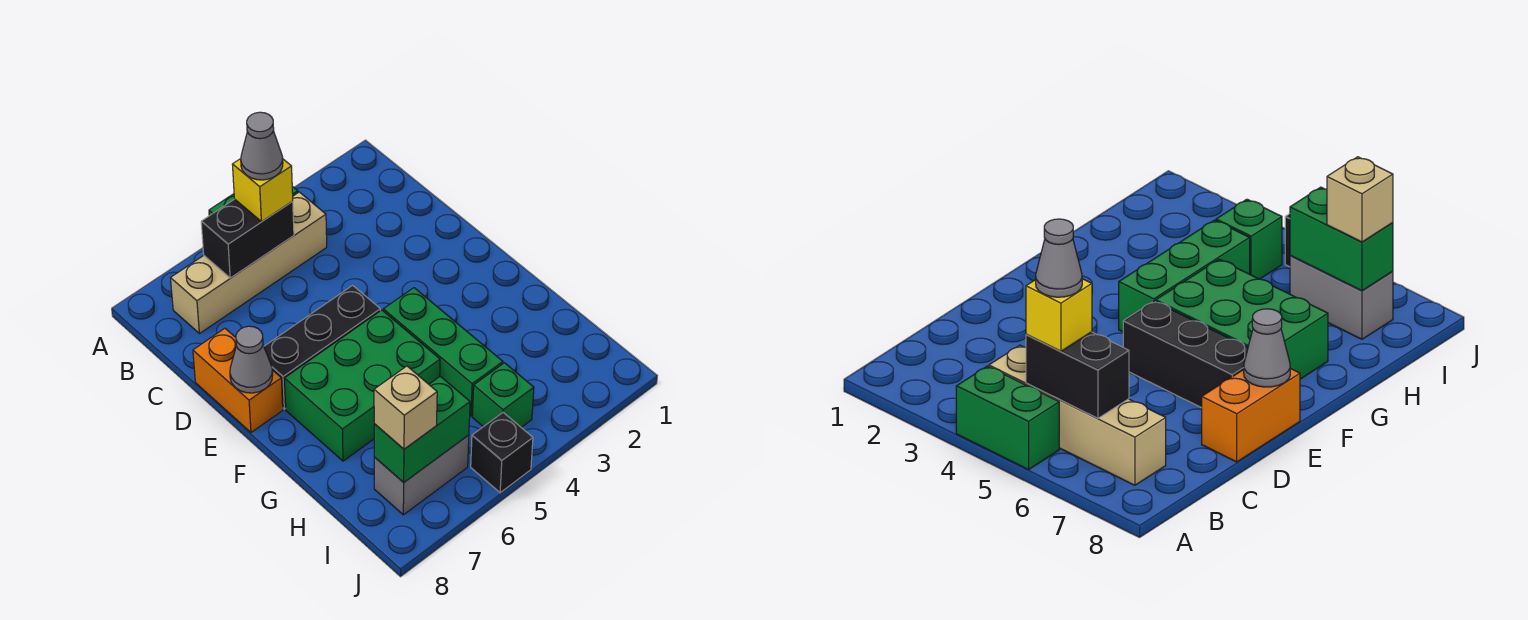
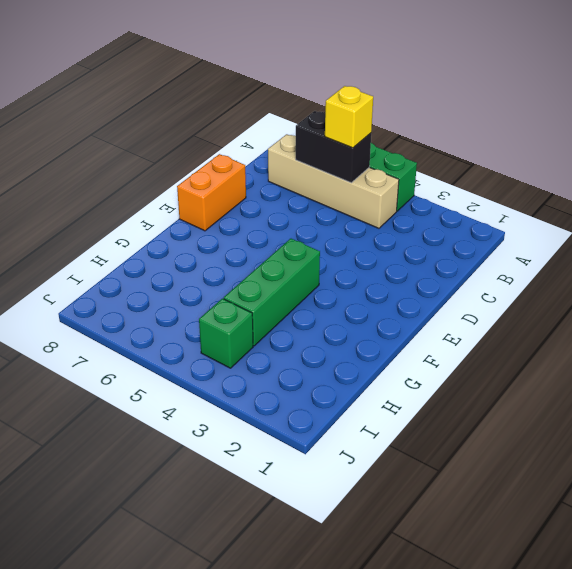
none -> black 1x3 brick [264,285,380,409]
none -> green 2x3 brick [284,310,440,461]
none -> grey 1x2 brick [374,435,469,515]

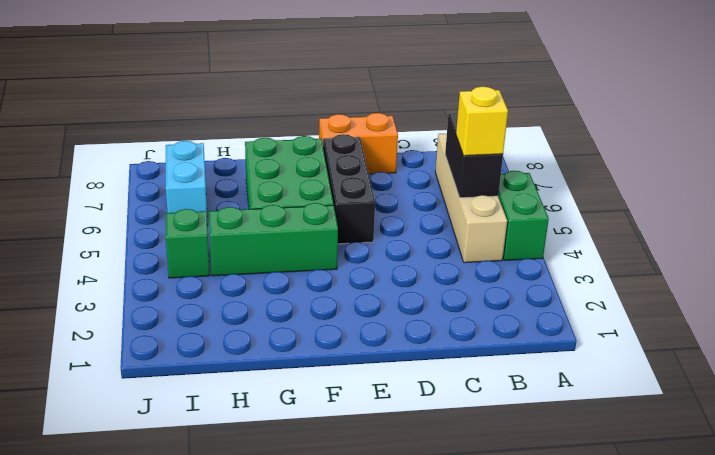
cyan 1x2 brick [166,141,208,226] -> grey 1x2 brick [374,435,469,515]
none -> black 1x1 brick [471,413,533,493]
none -> grey 1x1 cone [230,326,273,393]
none -> green 1x2 brick [374,376,470,483]

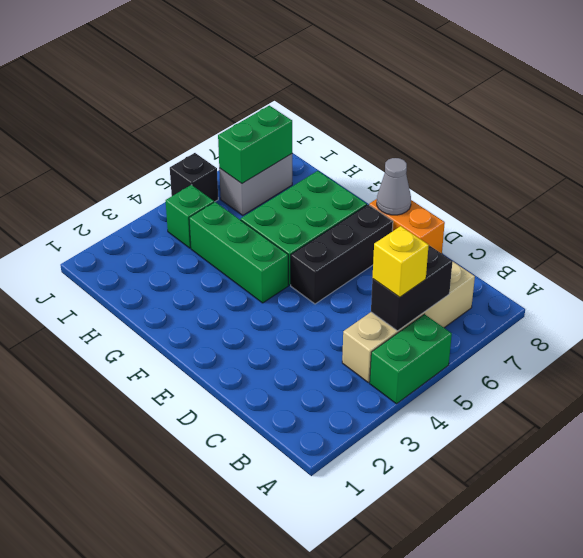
none -> tan 1x1 brick [374,366,437,449]
none -> grey 1x1 cone [241,112,283,180]

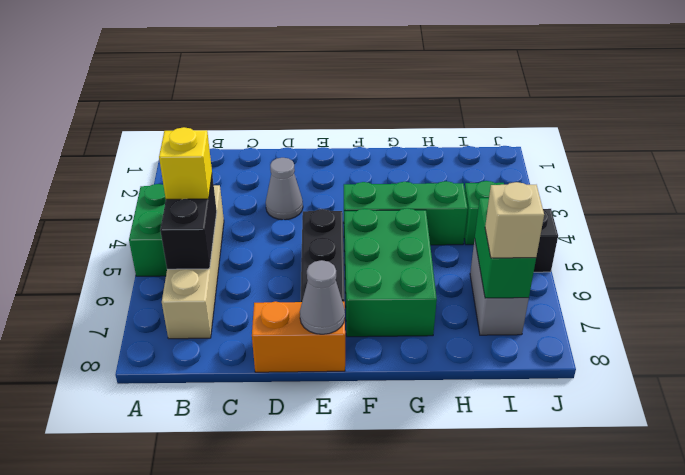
grey 1x1 cone [266,158,303,220] -> grey 1x1 cone moved to [241,112,283,180]

